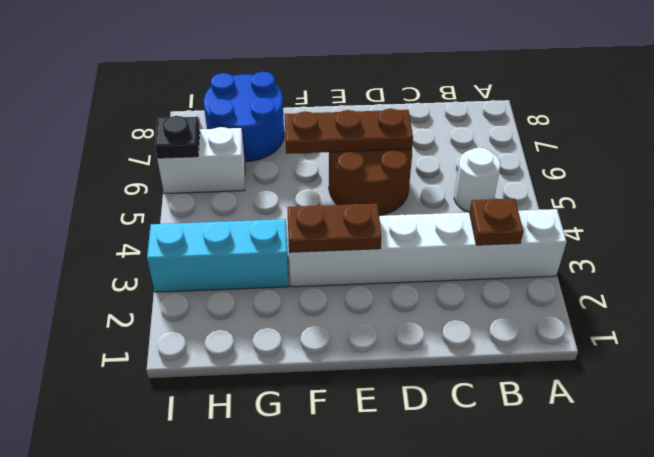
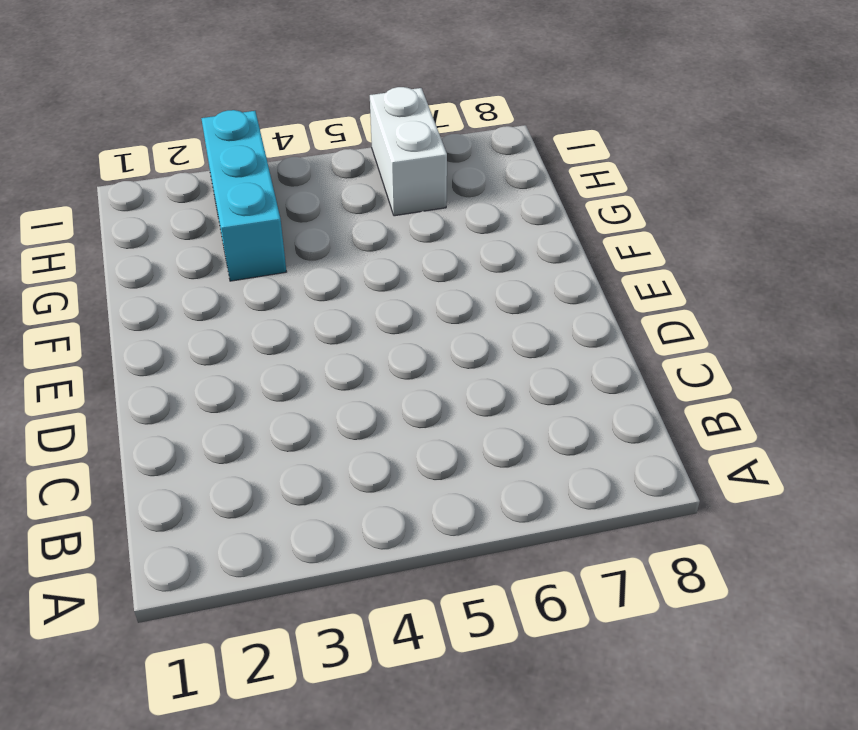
none -> white 1x6 brick [289,209,567,287]
none -> white 1x1 round brick [454,147,500,212]

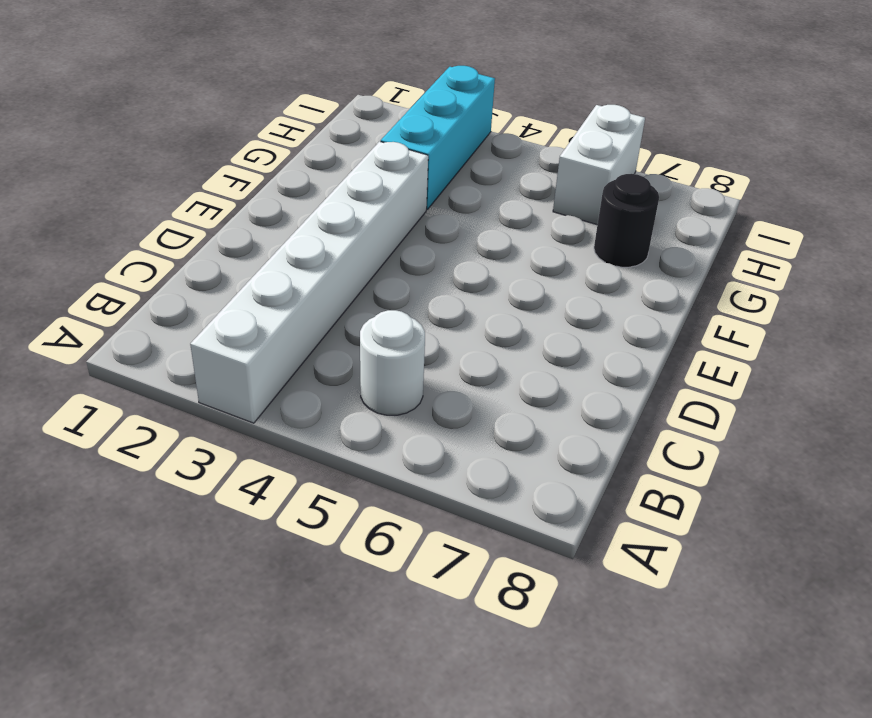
black 1x1 round brick [594,174,659,267] -> blue 2x2 round brick [204,72,284,162]
none -> brown 2x2 round brick [329,149,412,216]
none -> brown 1x1 plate [470,199,523,245]

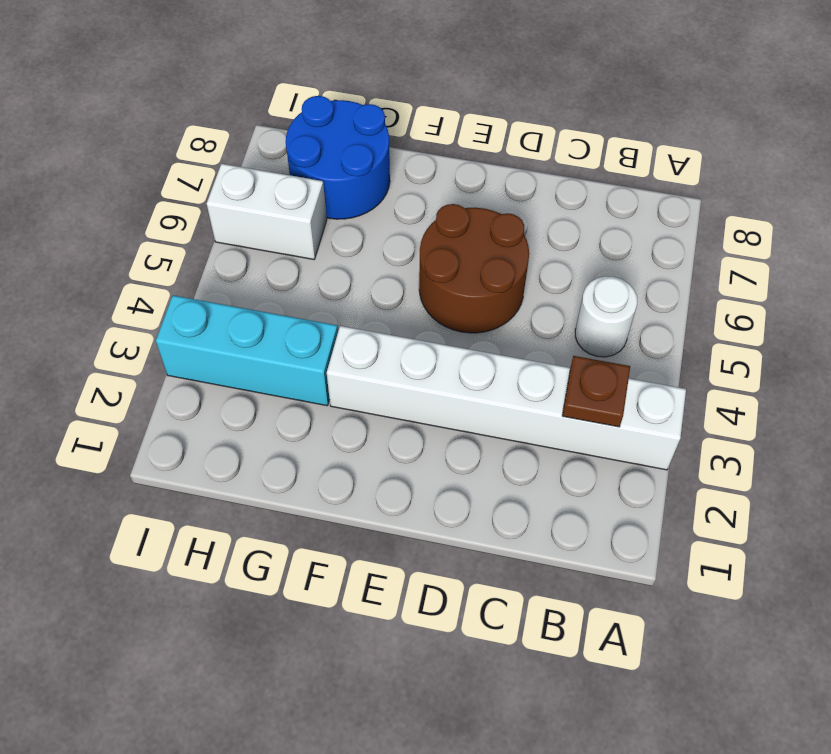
none -> brown 1x3 plate [285,109,413,154]
none -> brown 1x2 plate [287,204,381,252]

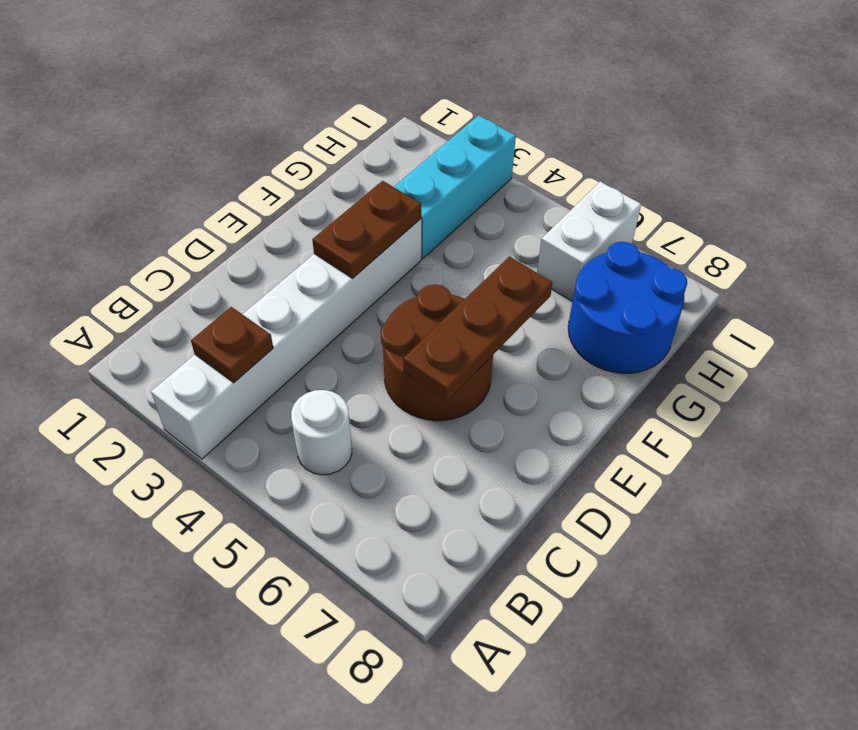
none -> black 1x1 plate [155,116,200,158]

